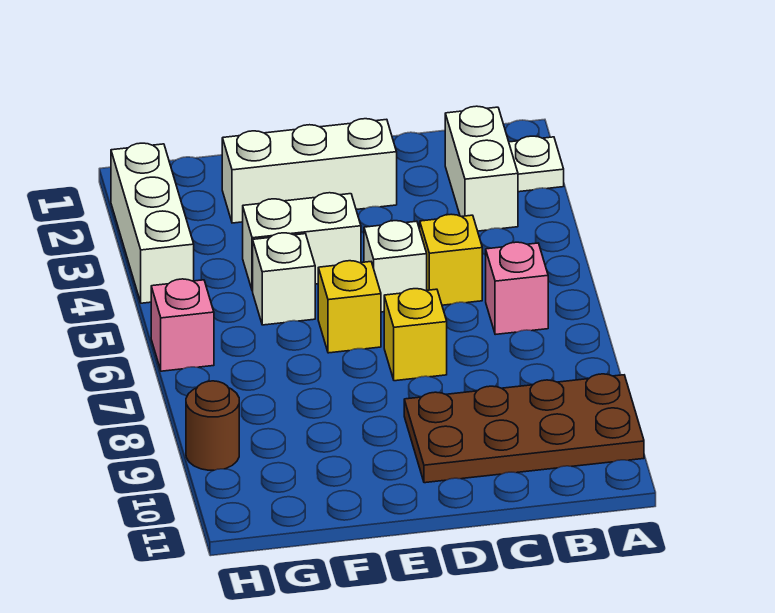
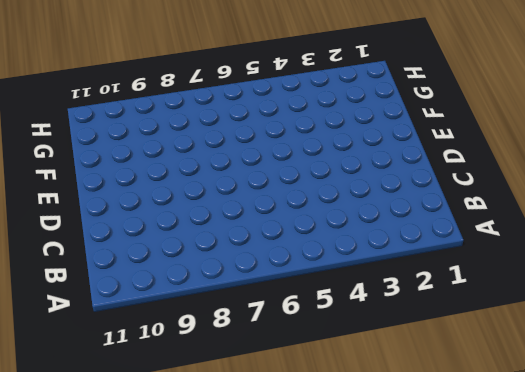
none -> white 1x1 plate [509,136,564,192]
none -> brown 2x4 plate [404,374,644,483]
none -> white 1x2 brick [445,106,518,231]

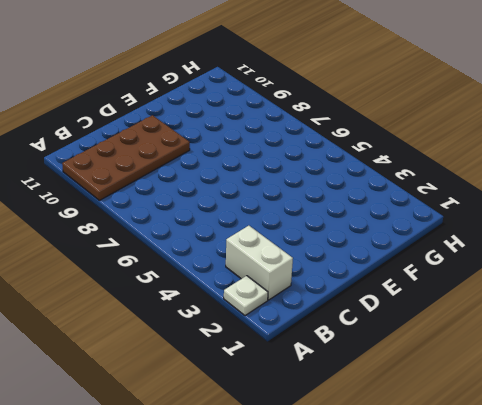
none -> pink 1x1 brick [486,242,548,335]
none -> yellow 1x1 brick [420,214,482,305]
none -> white 1x3 brick [222,119,397,223]

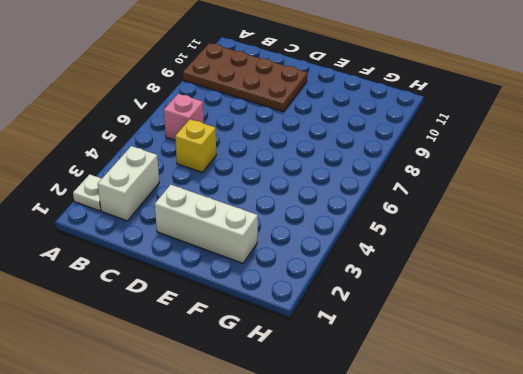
none -> white 1x1 brick [364,221,427,312]
none -> yellow 1x1 brick [384,289,447,381]
none -> white 1x2 brick [243,193,361,291]

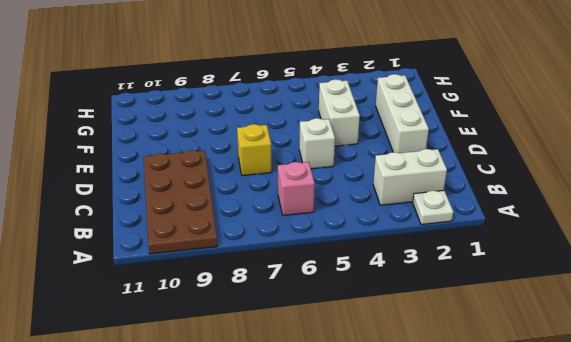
none -> yellow 1x1 brick [420,214,482,305]
none -> yellow 1x1 brick [318,261,381,353]
none -> white 1x1 brick [253,233,315,325]

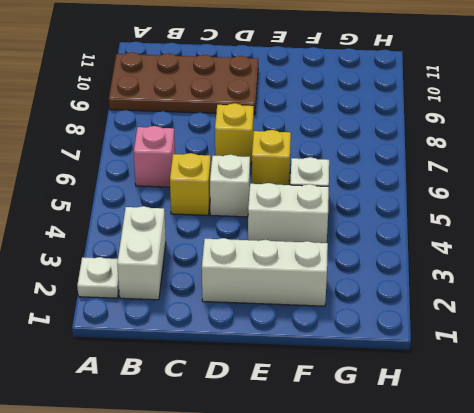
none -> white 1x3 brick [111,143,194,303]
none -> pink 1x1 brick [151,279,214,371]
none -> brown 1x1 round brick [186,381,239,470]

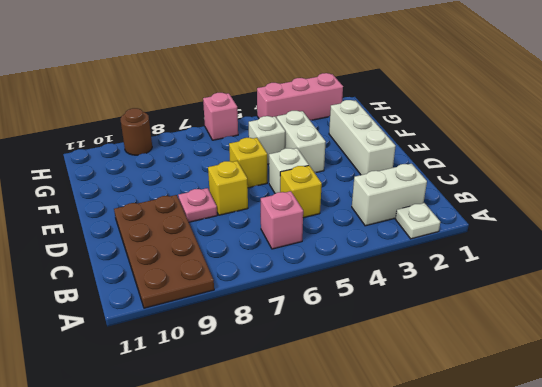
pink 1x1 plate [178,188,217,222] -> none
pink 1x3 brick [257,73,343,120] -> white 1x3 brick [111,143,194,303]

